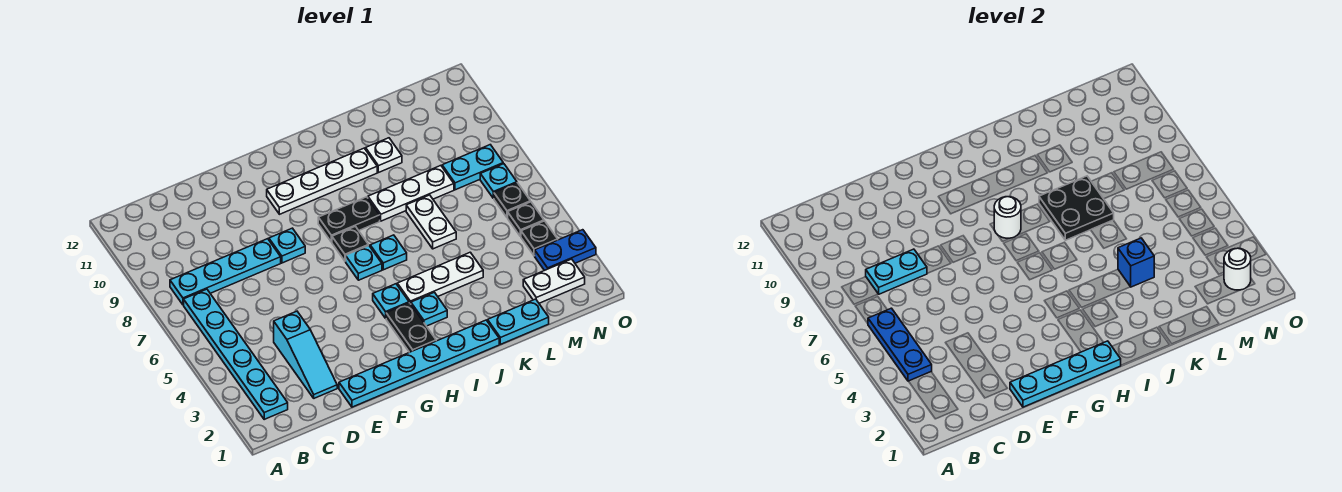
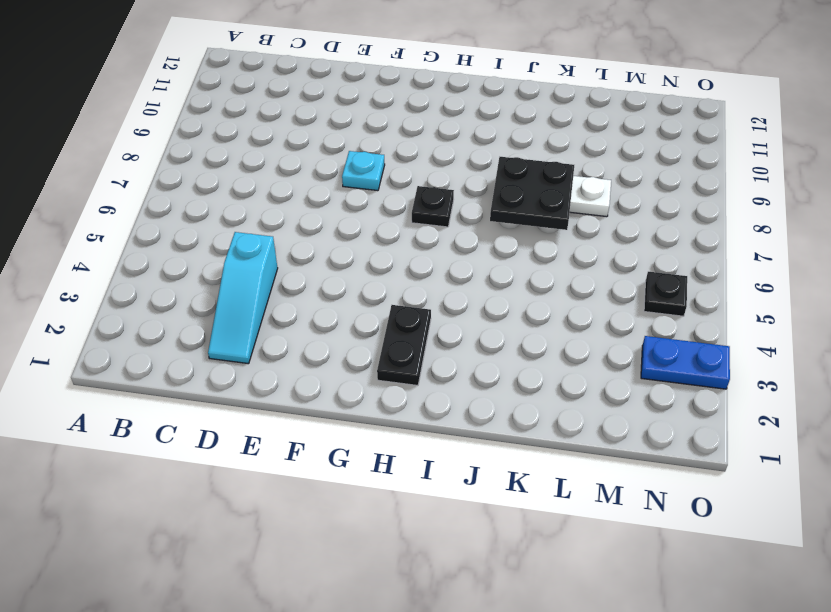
none -> cyan 1x6 plate [184,289,288,419]
none -> cyan 1x4 plate [170,239,281,305]
none -> cyan 1x6 plate [339,320,499,407]
none -> white 1x4 plate [267,148,377,214]

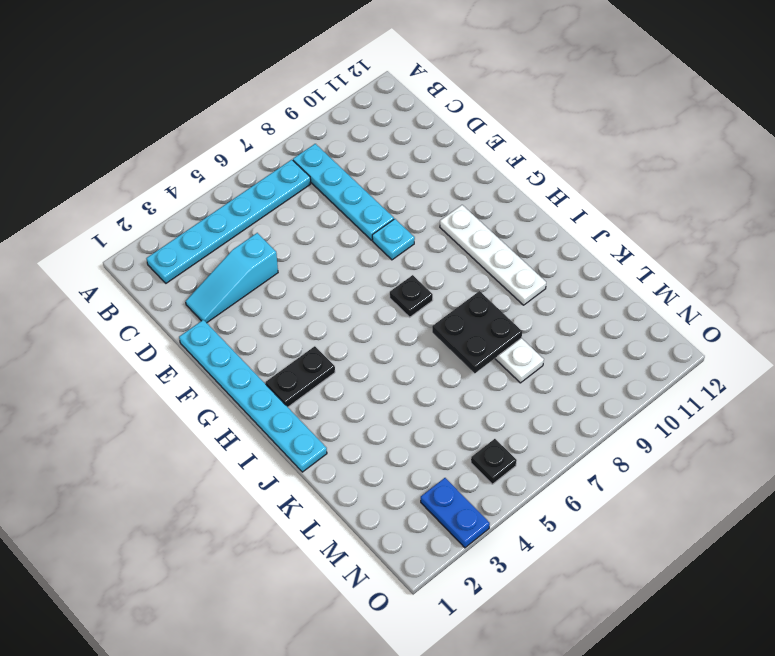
none -> cyan 1x1 plate [373,284,409,318]
none -> cyan 1x1 plate [346,245,382,280]
none -> black 1x2 plate [318,197,380,242]
none -> cyan 1x1 plate [411,292,447,326]

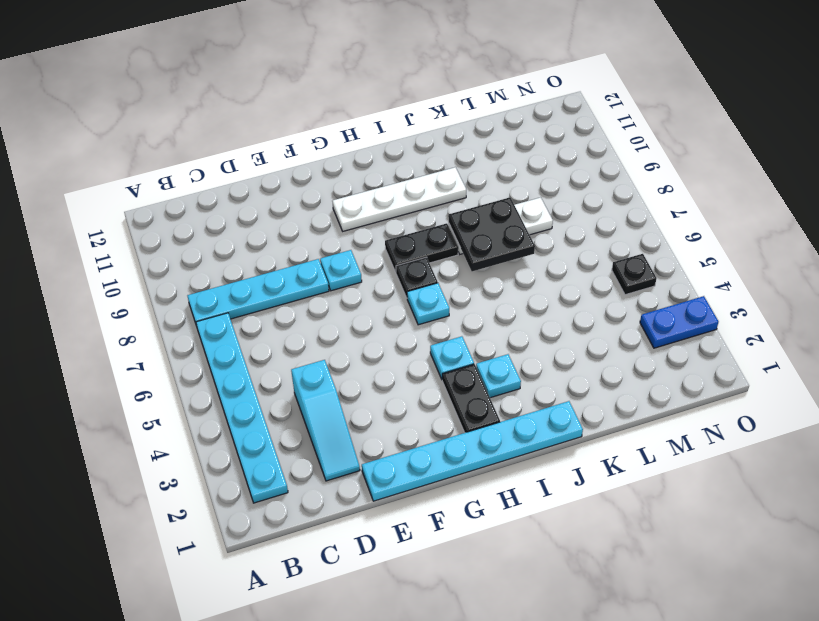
none -> white 1x3 plate [397,252,483,304]
none -> cyan 1x1 plate [370,235,407,270]
none -> cyan 1x2 plate [488,299,549,344]
none -> white 1x2 plate [406,195,456,249]

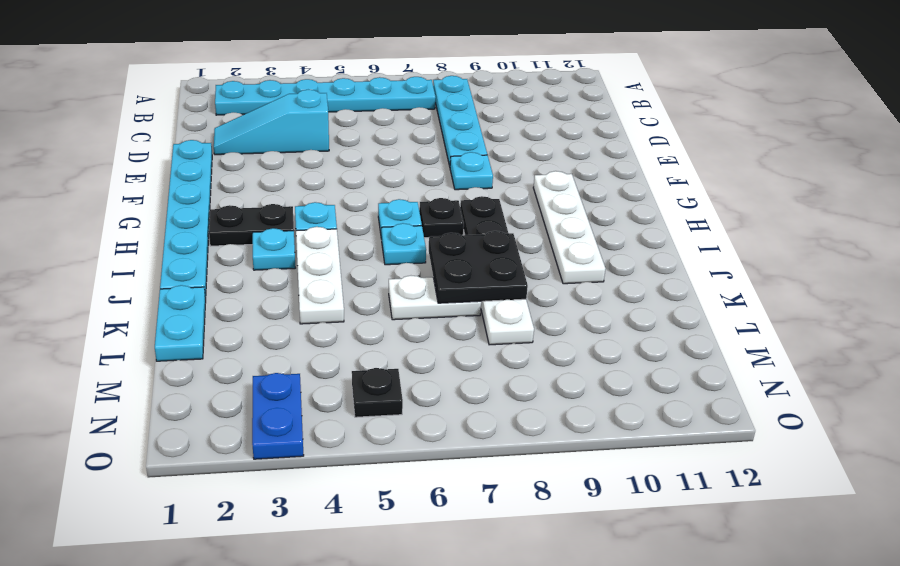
none -> white 1x1 plate [366,138,402,173]
none -> white 1x2 plate [523,259,585,303]
none -> cyan 1x2 plate [442,145,503,190]
none -> black 1x1 plate [521,221,558,256]

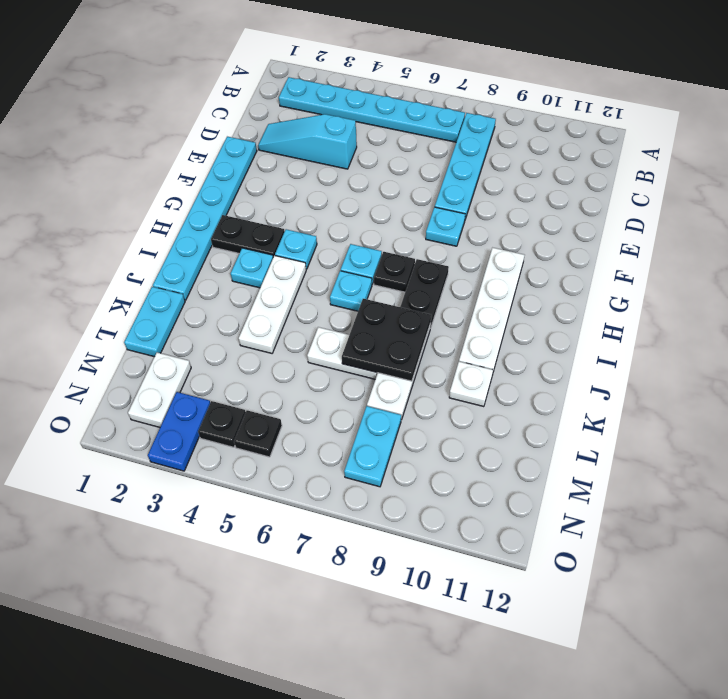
none -> black 1x1 plate [494,183,530,217]
none -> cyan 1x1 plate [480,164,517,198]
none -> blue 1x3 plate [868,308,932,381]
none -> cyan 1x2 plate [866,249,927,294]

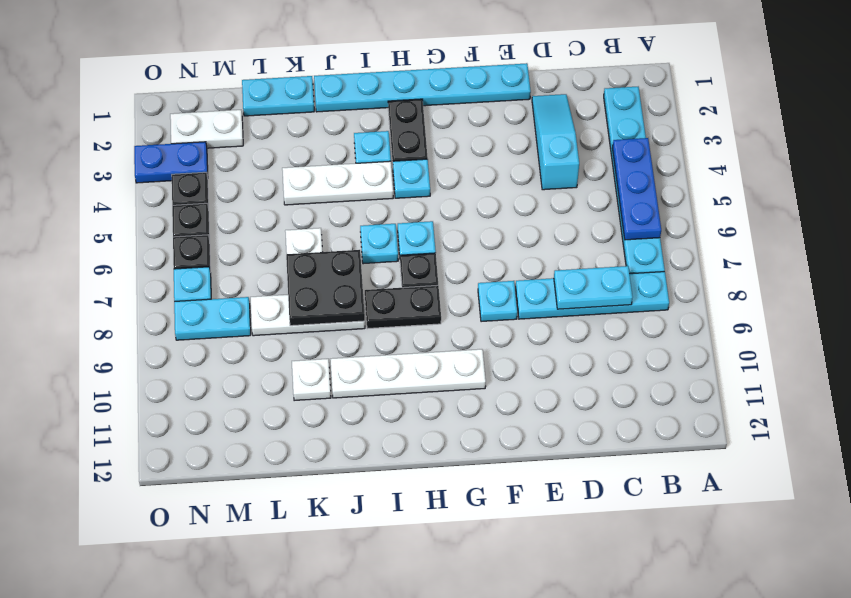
none -> cyan 1x4 plate [1010,341,1121,407]
none -> white 1x1 round brick [994,197,1021,238]
none -> blue 1x1 brick [1118,238,1154,287]
none -> white 1x1 round brick [1224,248,1251,290]

